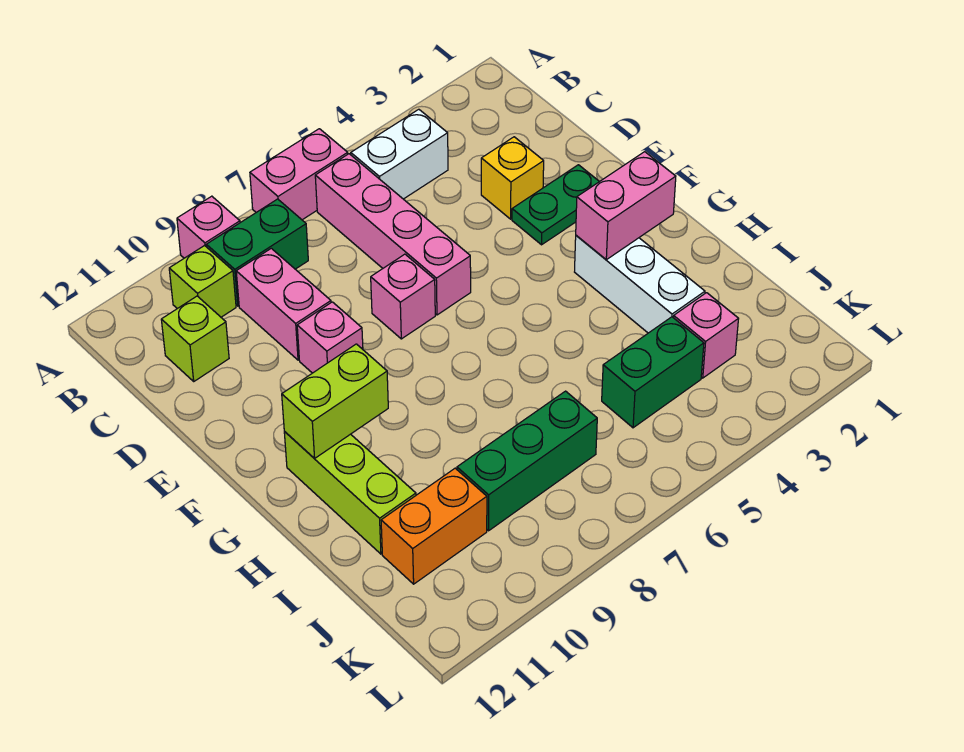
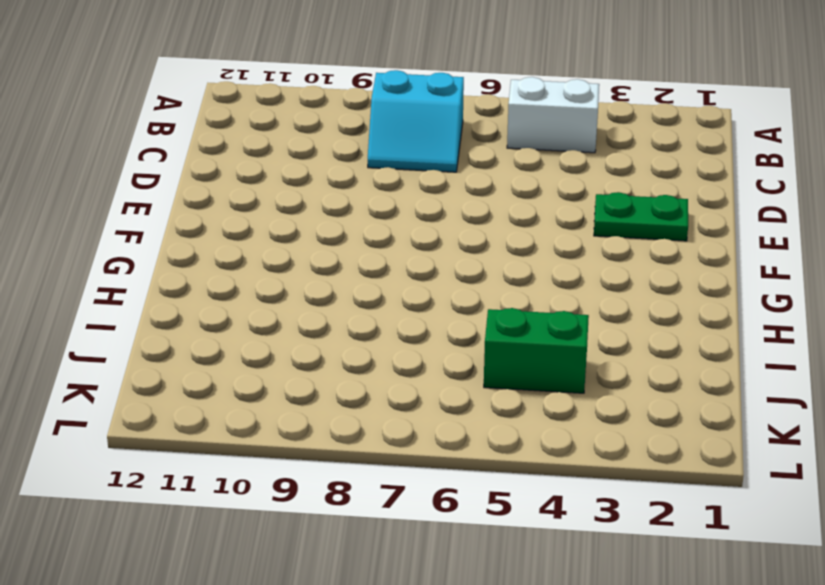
cyan 2x2 slope [368,70,464,172] -> green 1x2 brick [206,199,308,306]
none -> pink 1x2 brick [250,129,348,220]
none -> pink 1x1 brick [177,196,240,258]
none -> pink 1x4 brick [315,154,471,315]

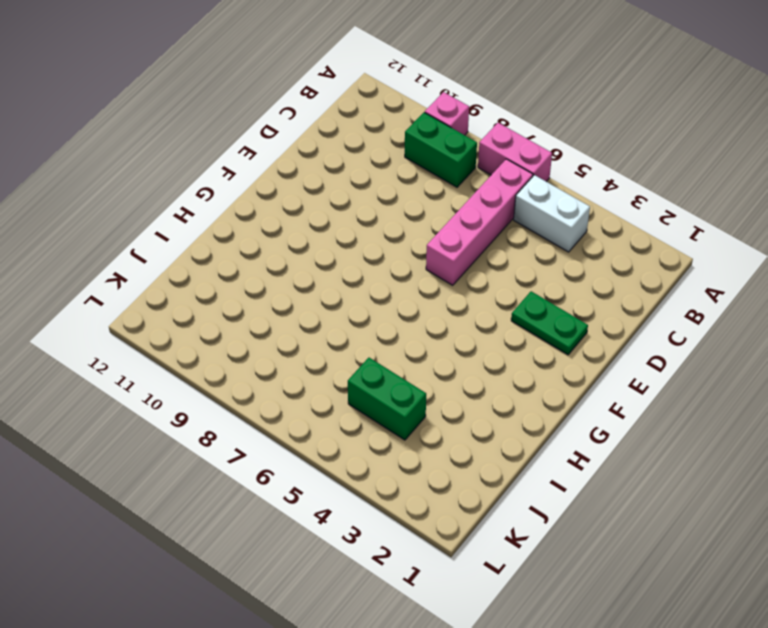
none -> lime 1x1 brick [169,246,236,317]
none -> pink 1x2 brick [236,248,331,360]
none -> lime 1x1 brick [161,296,229,381]

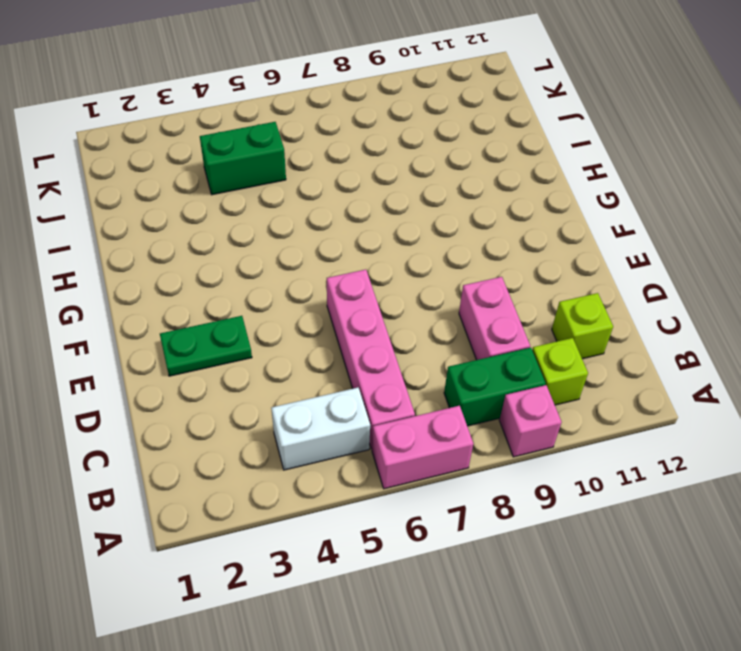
none -> yellow 1x1 brick [481,137,544,219]
none -> pink 1x1 brick [371,254,435,339]
none -> pink 1x1 brick [297,302,363,373]

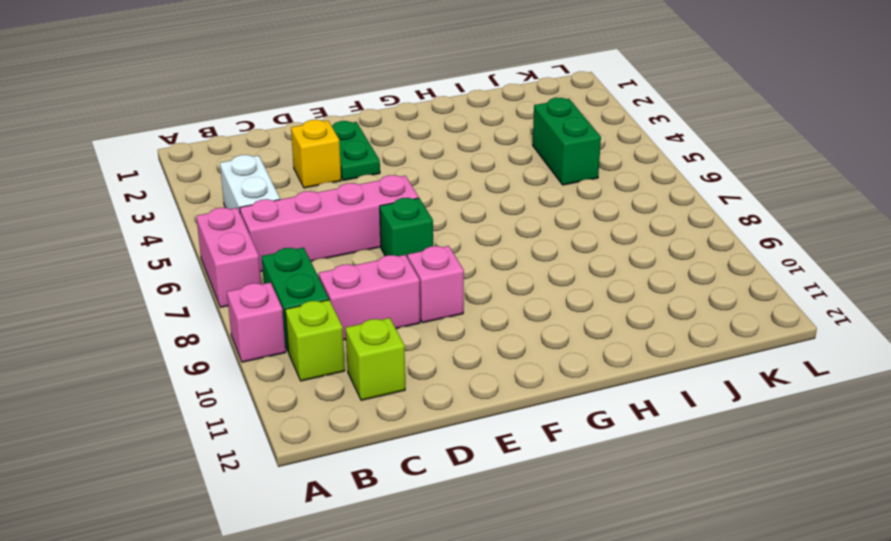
green 1x1 brick [380,198,433,258] -> pink 1x1 brick [371,254,435,339]
none -> white 1x3 brick [575,235,705,333]
none -> lime 1x3 brick [284,431,416,554]
none -> pink 1x1 brick [674,293,738,378]

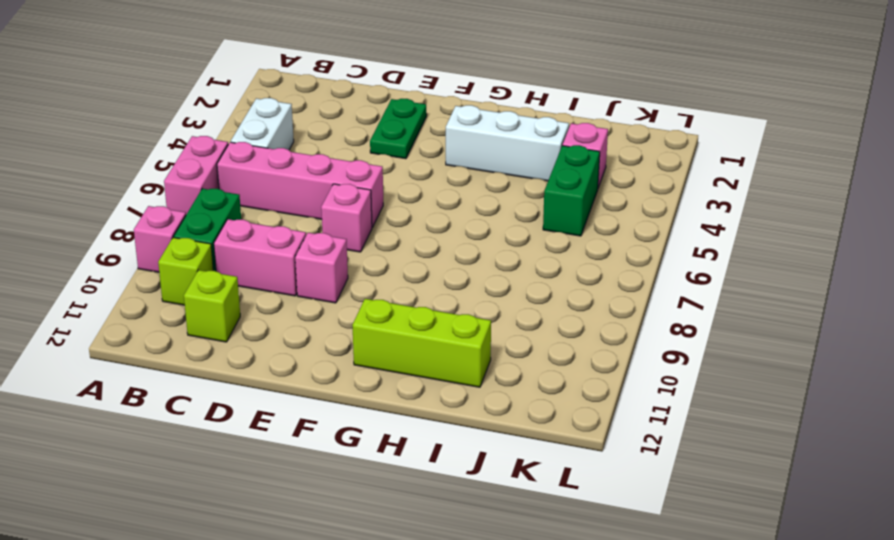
none -> yellow 1x1 brick [481,137,544,219]
none -> green 1x3 brick [457,391,597,531]
none -> orange 1x2 brick [381,468,487,584]

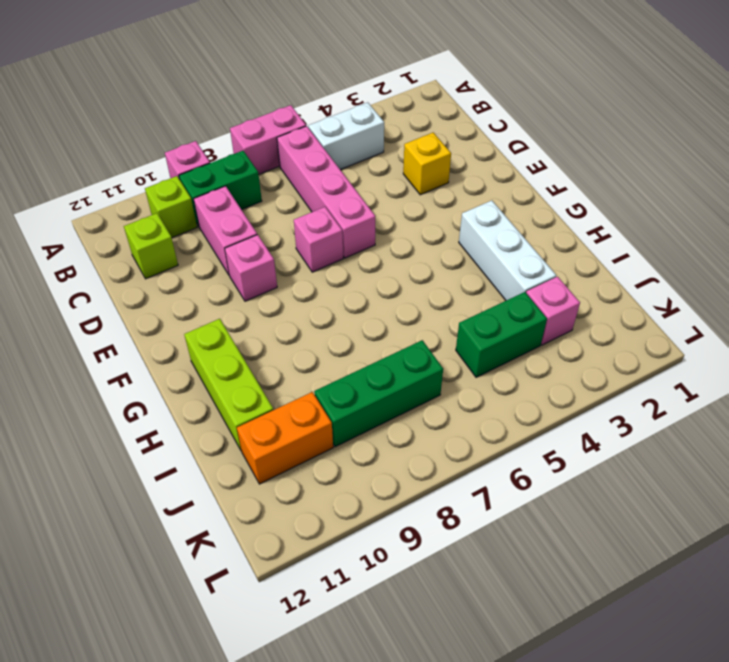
none -> green 1x2 plate [512,165,599,245]
none -> pink 1x2 brick [576,152,676,260]
none -> lime 1x2 brick [282,344,388,459]

